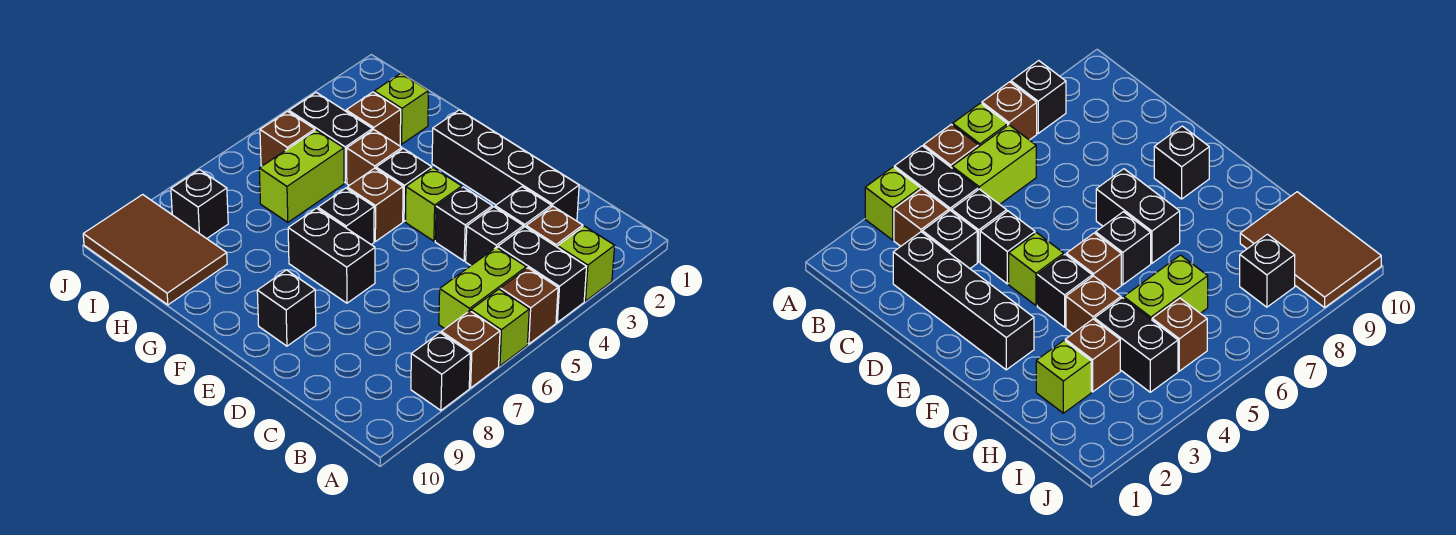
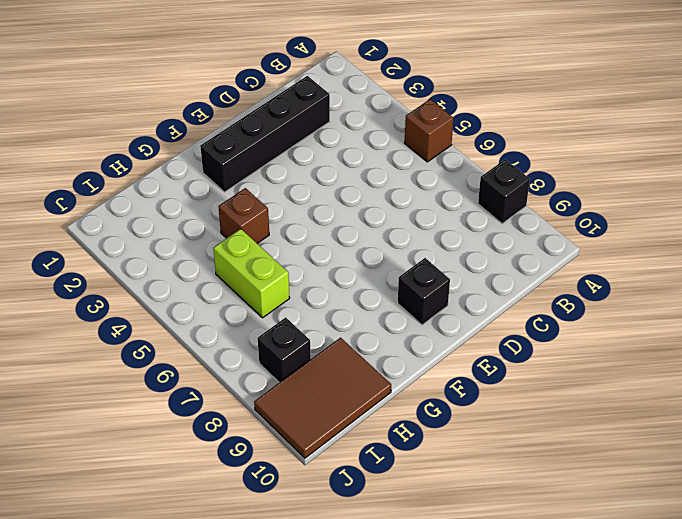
none -> lime 1x1 brick [558,226,615,301]
none -> black 1x2 brick [498,227,587,322]
none -> lime 1x1 brick [471,289,529,366]

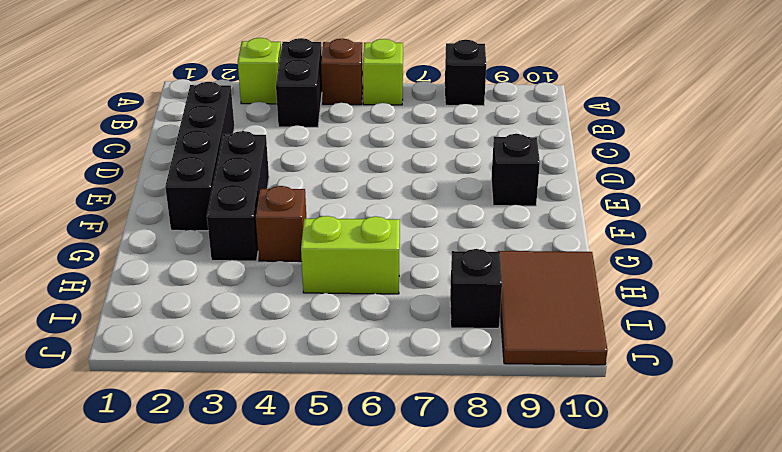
black 1x3 brick [207,131,269,261] -> none
none -> brown 1x1 brick [441,311,500,388]
none -> brown 1x1 brick [526,206,583,247]
none -> lime 1x2 brick [439,247,526,329]

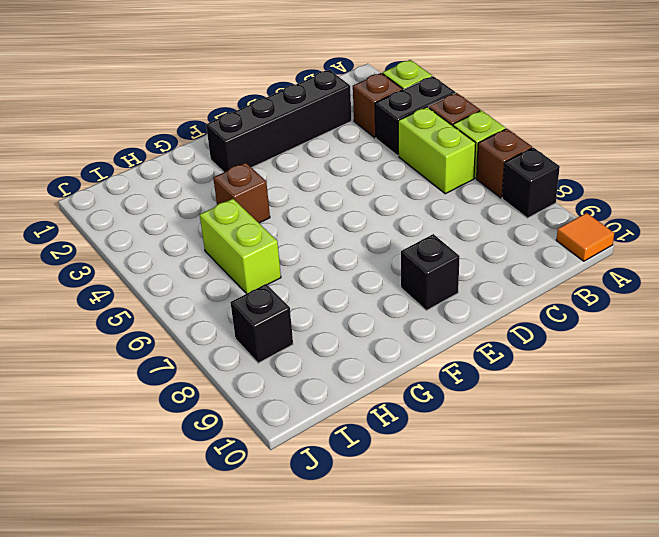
orange 1x1 tile [556,213,614,261] -> none
none -> black 1x1 brick [495,187,551,227]
none -> black 1x1 brick [466,207,523,265]
none -> black 1x1 brick [435,187,492,261]

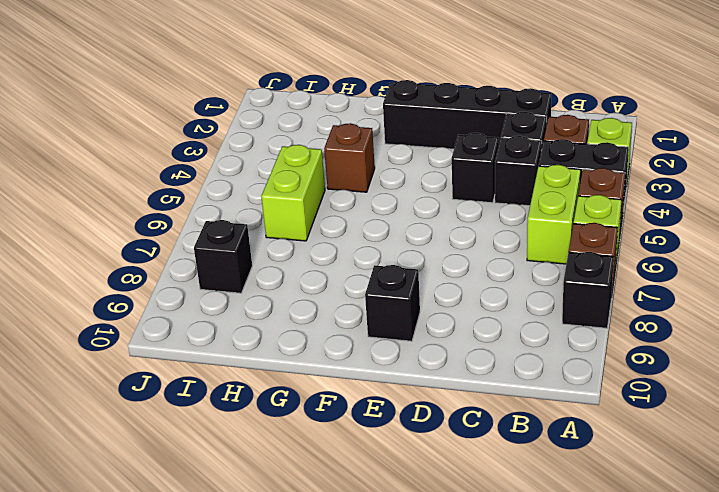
none -> lime 1x1 brick [406,168,462,241]
none -> black 1x2 brick [288,208,375,303]
none -> black 1x1 brick [376,148,432,221]

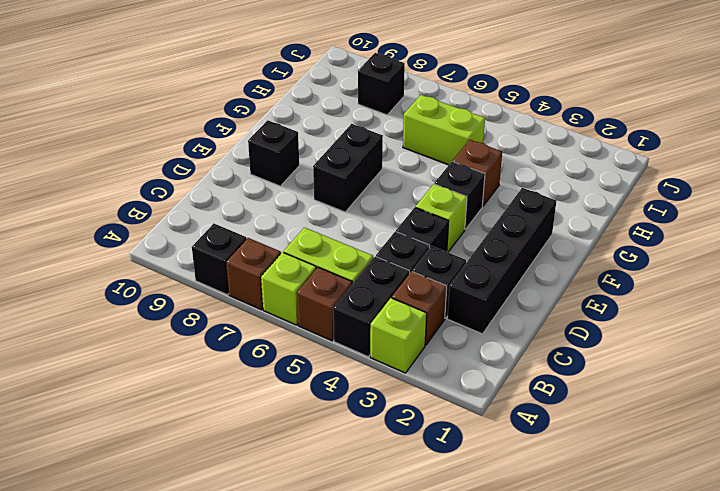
none -> brown 1x1 brick [347,168,403,242]
none -> black 1x1 brick [318,188,374,245]
none -> lime 1x1 brick [374,73,428,144]

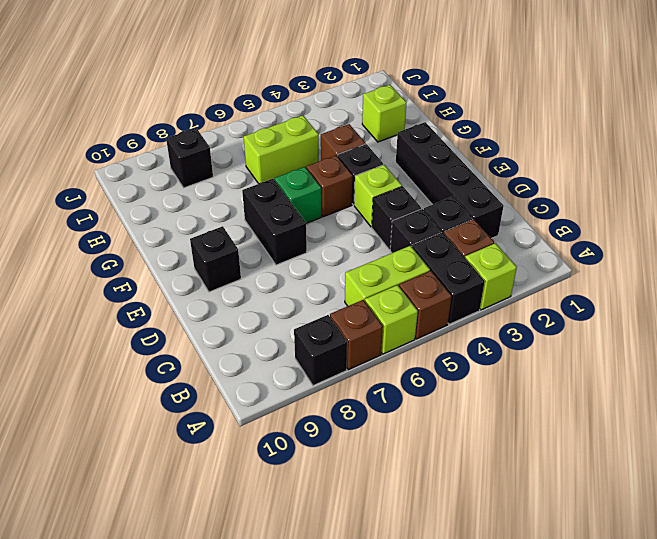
green 1x1 brick [275,167,321,223] -> black 1x1 brick [318,188,374,245]
none -> brown 1x1 brick [346,92,401,146]
none -> black 1x2 brick [289,93,372,183]
none -> brown 2x3 tile [83,194,227,305]

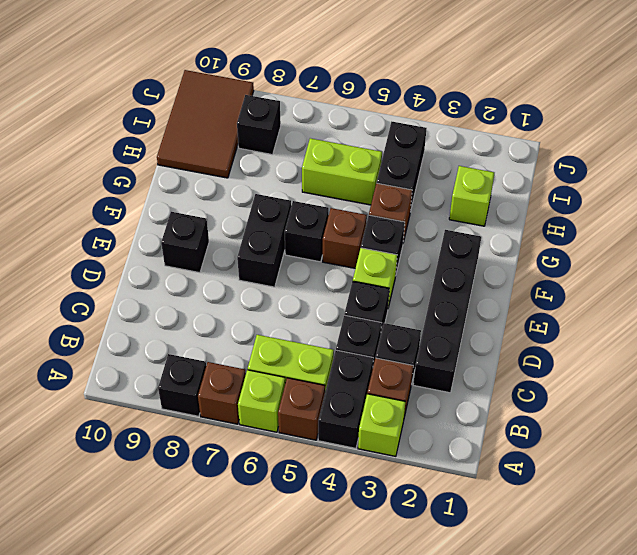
none -> brown 1x1 brick [346,92,401,146]
none -> brown 1x1 brick [260,111,315,166]

